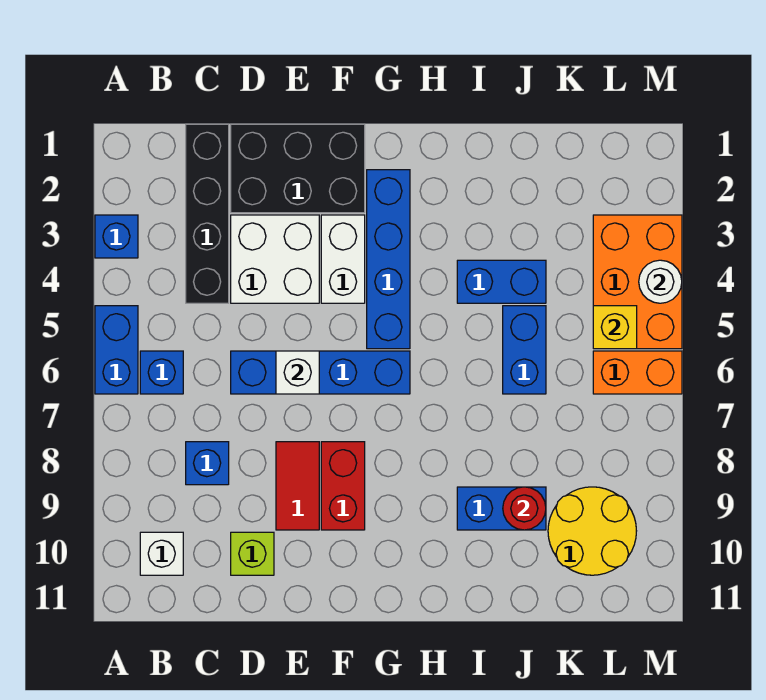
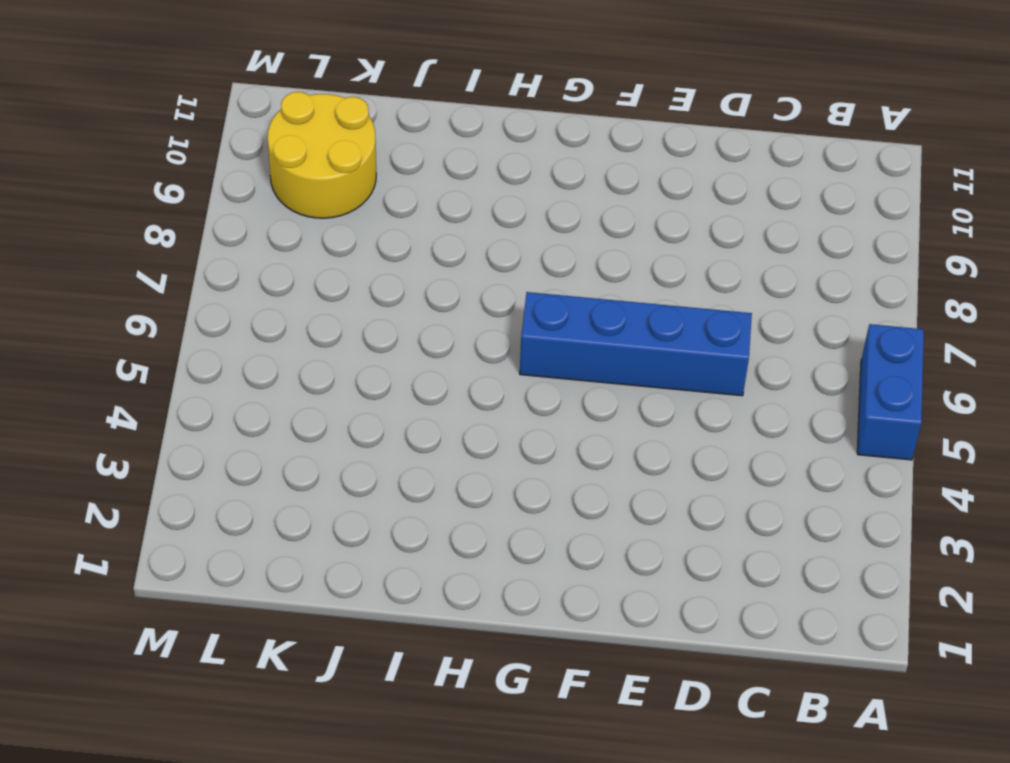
none -> blue 1x1 brick [95,215,138,258]
none -> blue 1x1 brick [140,351,183,394]
none -> white 1x1 brick [140,532,183,575]

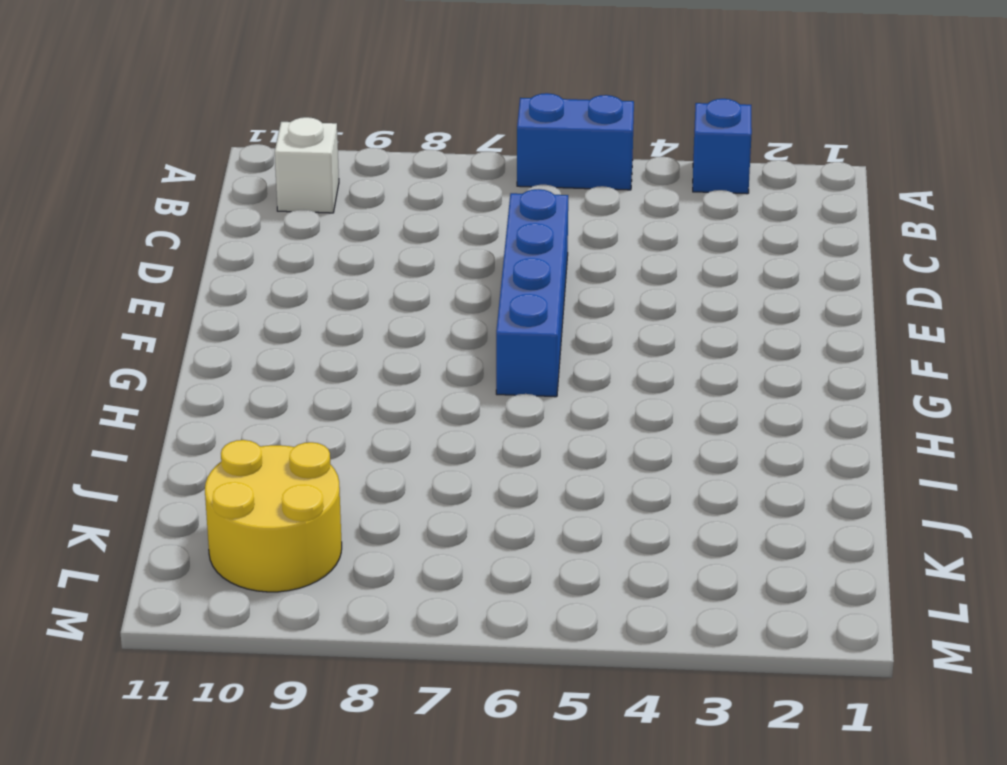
none -> blue 1x1 brick [140,351,183,394]
none -> black 1x4 brick [186,124,229,303]
none -> blue 1x1 brick [186,442,229,485]

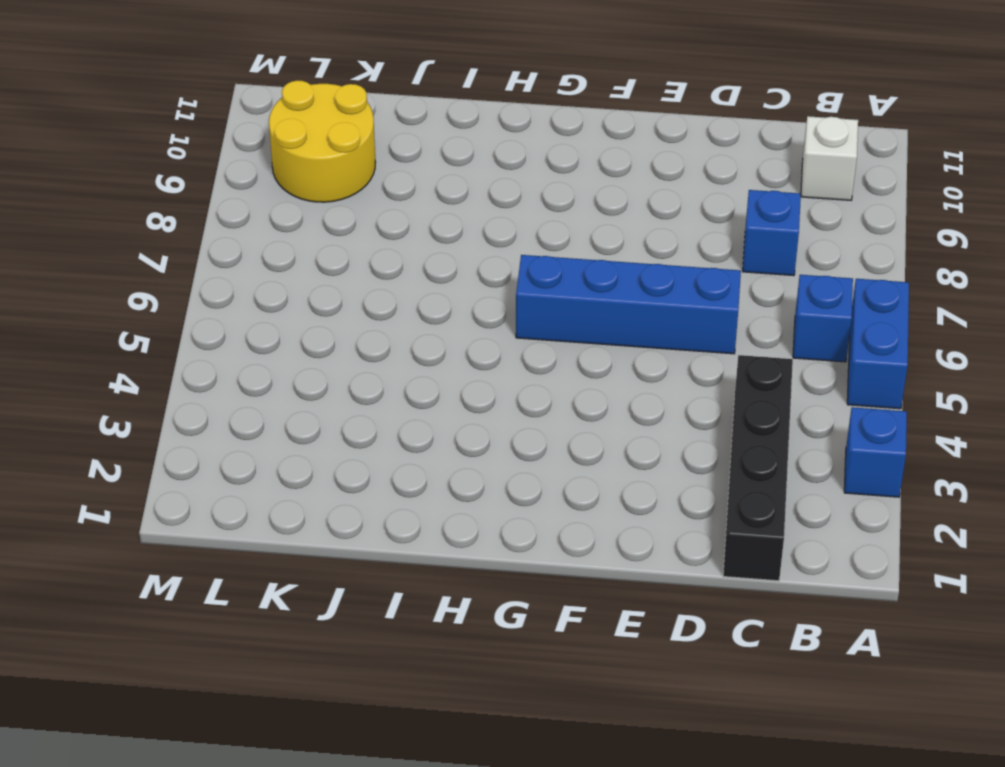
none -> black 2x3 brick [231,124,365,213]
none -> white 2x2 brick [231,215,319,303]
none -> lime 1x1 brick [231,532,274,575]

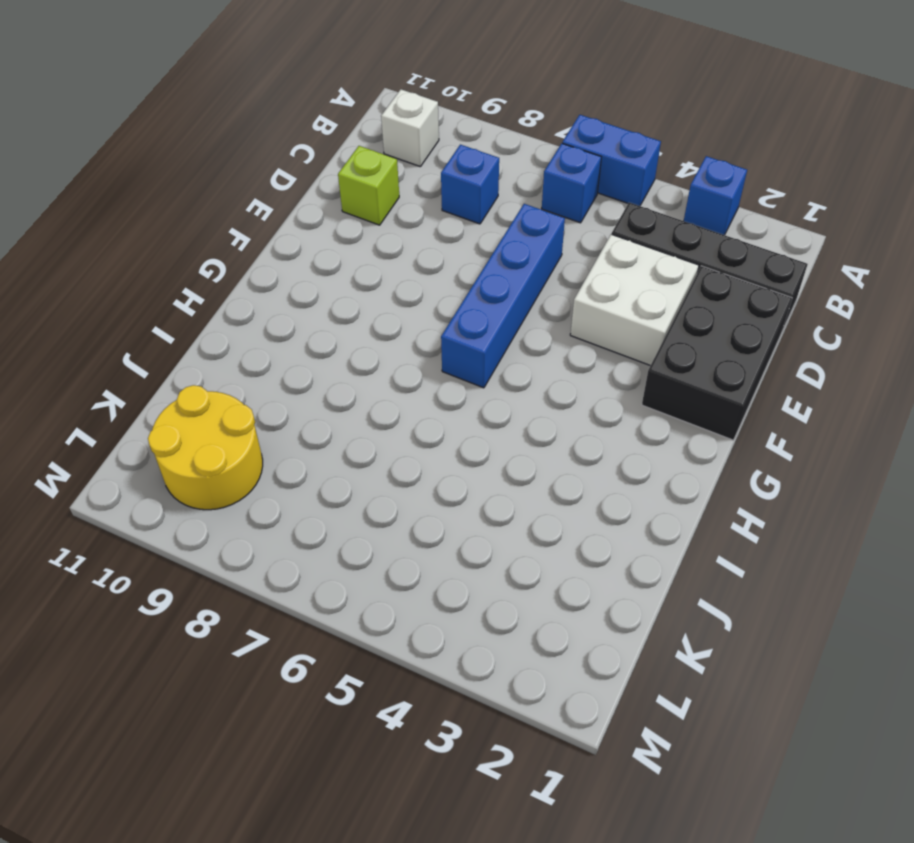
none -> red 1x2 tile [276,442,319,530]
none -> white 1x2 brick [321,215,365,303]
none -> red 1x2 brick [321,442,365,530]

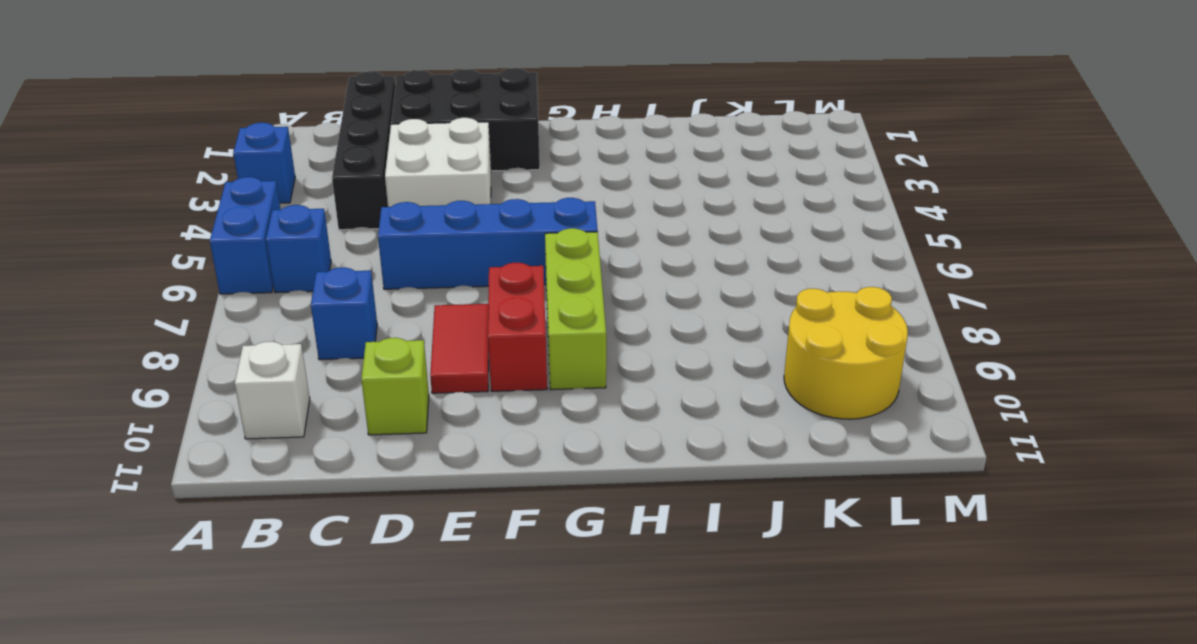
lime 1x3 brick [545,228,606,390] -> none
none -> white 1x2 brick [321,215,365,303]
none -> blue 1x4 brick [367,170,410,349]
none -> blue 1x2 brick [457,260,546,303]

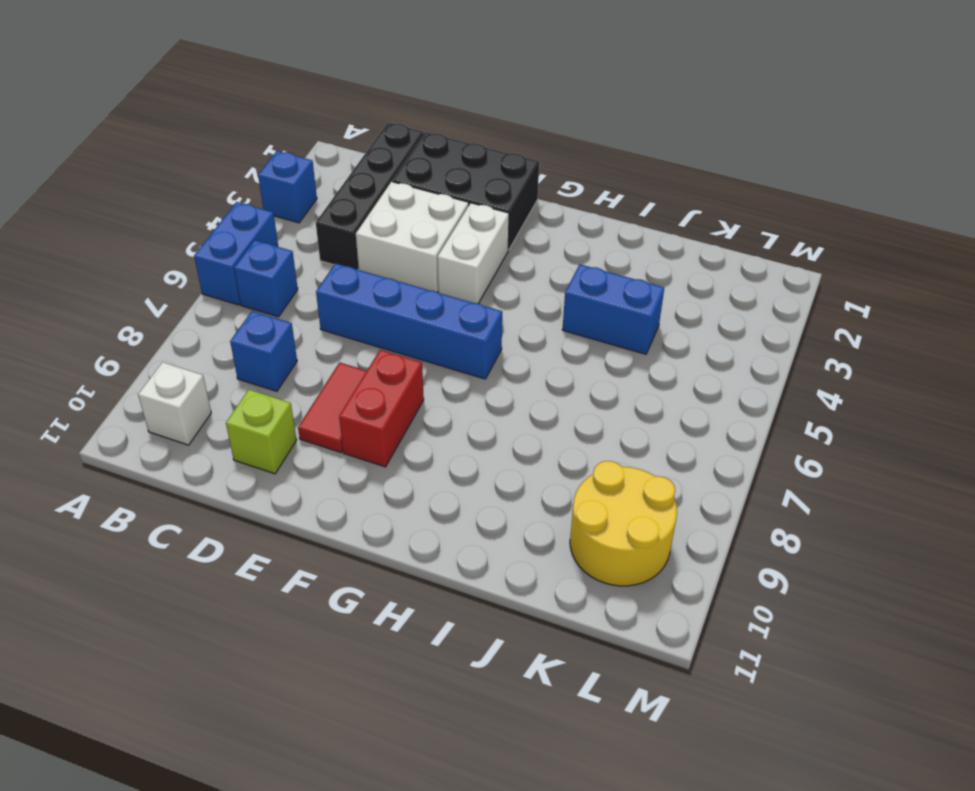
none -> blue 1x4 brick [367,170,410,349]
none -> blue 1x2 brick [457,487,546,530]
none -> blue 1x2 brick [503,306,546,394]

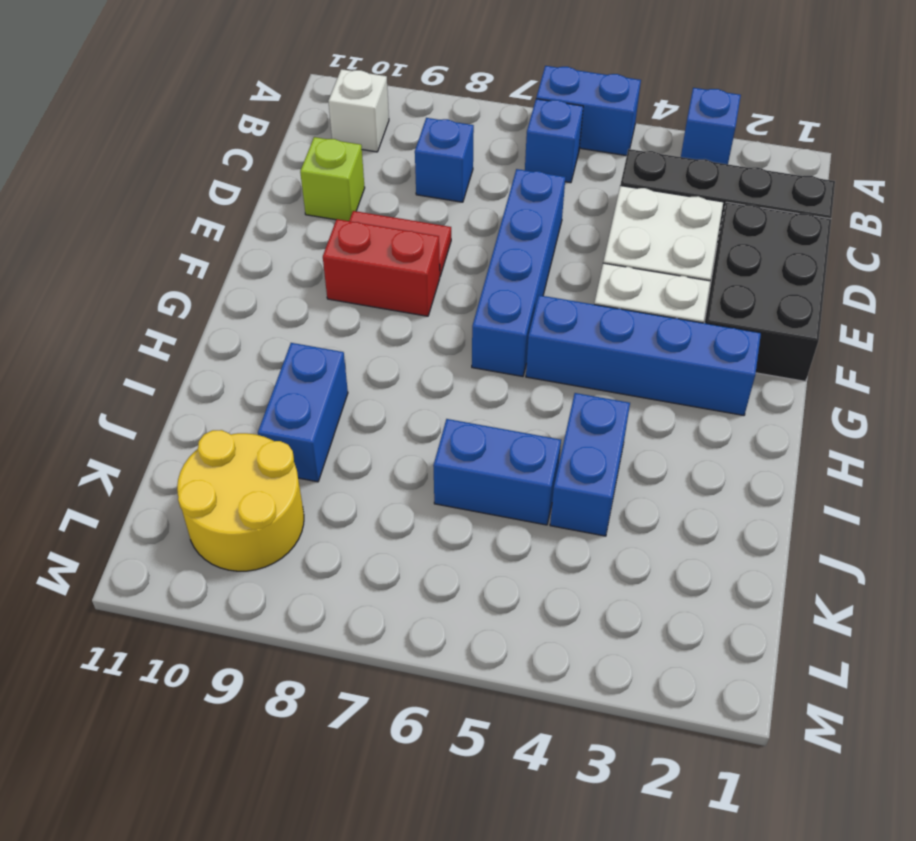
none -> orange 2x3 brick [593,215,682,349]
none -> orange 1x2 brick [593,351,682,394]
none -> white 1x1 brick [276,351,319,394]

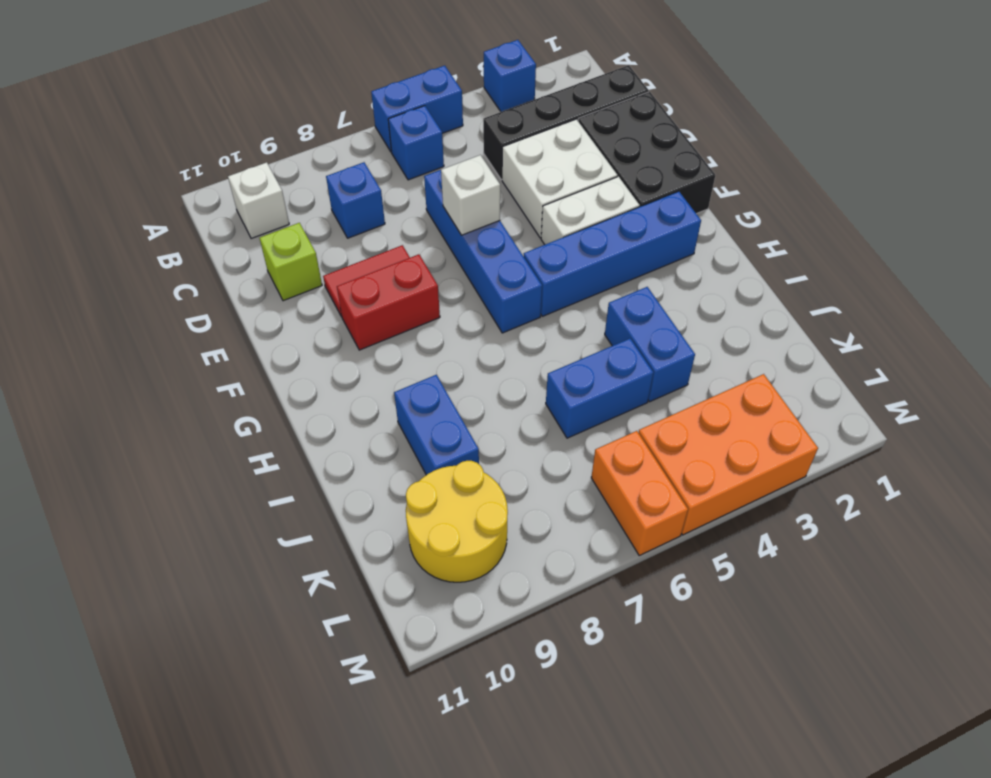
none -> red 1x1 round brick [503,487,546,530]
none -> yellow 1x1 brick [593,306,637,349]
none -> white 1x1 round brick [639,260,682,303]

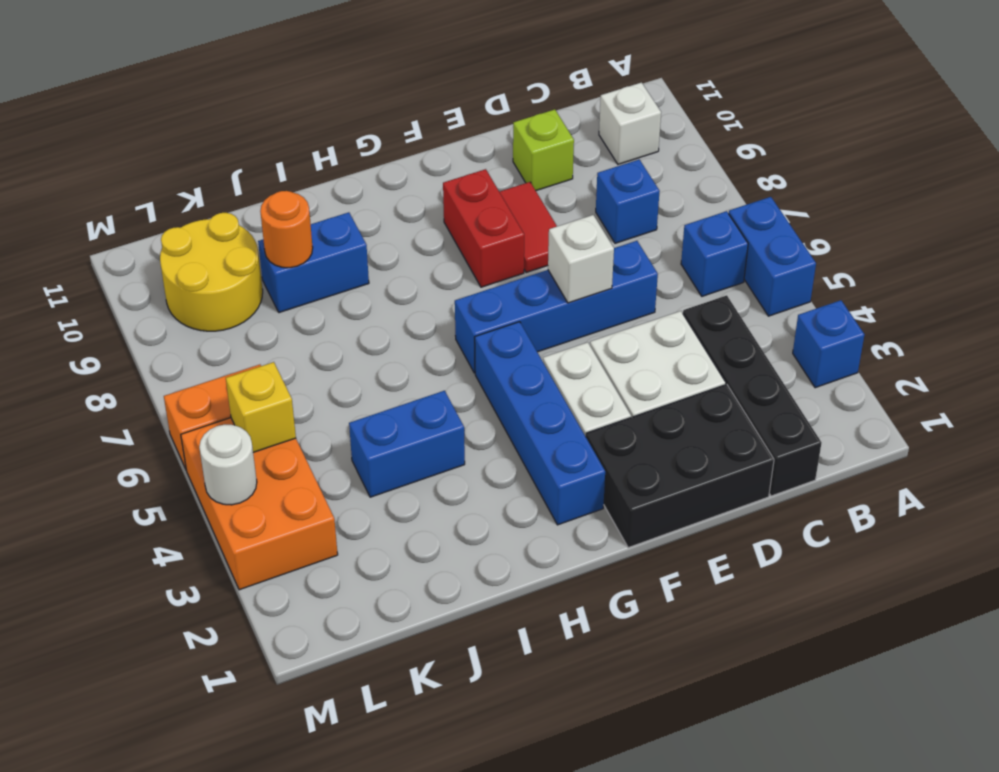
orange 1x1 round brick [260,191,313,268] -> red 1x1 round brick [503,487,546,530]
none -> blue 1x2 brick [503,306,546,394]

